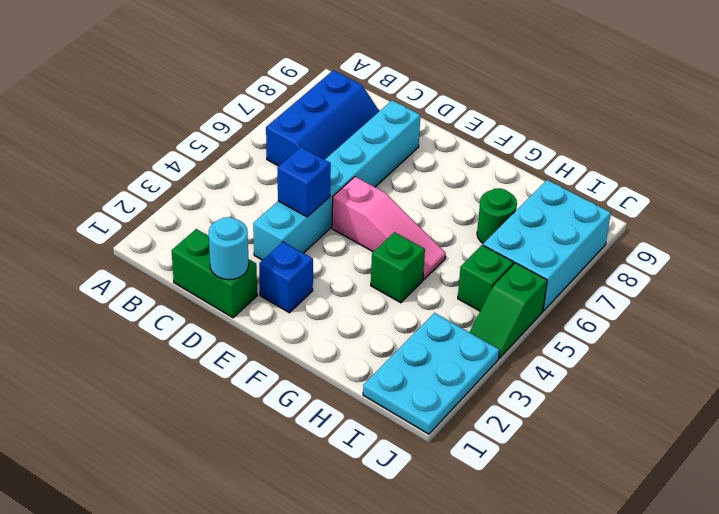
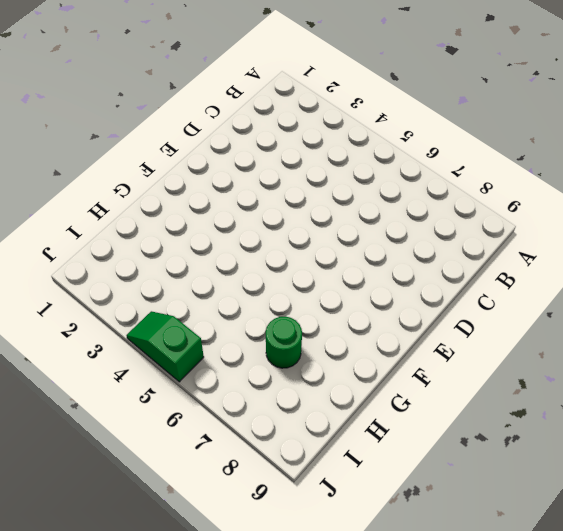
none -> blue 2x3 slope [266,70,379,166]
none -> green 1x2 brick [172,229,257,318]
none -> cyan 1x6 brick [253,100,421,260]

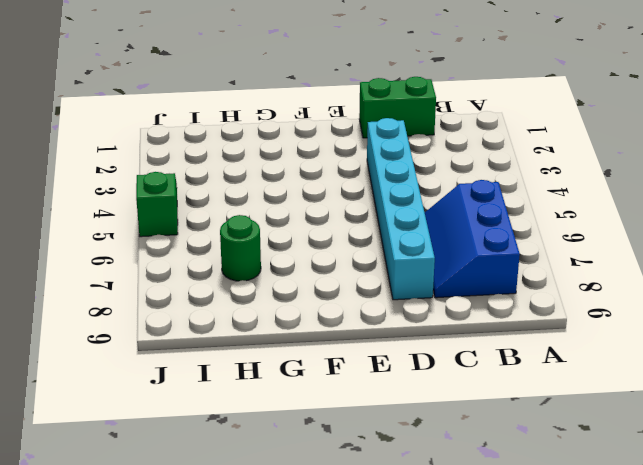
none -> blue 1x1 brick [259,242,313,313]
none -> pink 1x3 slope [332,177,446,280]
none -> green 1x1 brick [371,232,425,303]

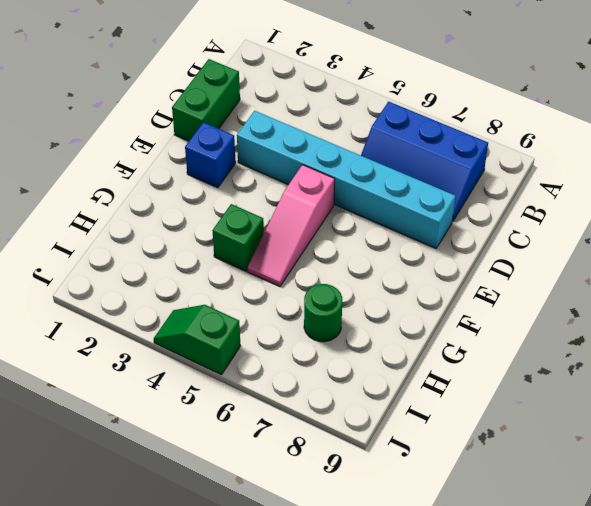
none -> cyan 2x3 plate [363,313,500,434]
none -> green 1x1 brick [458,245,514,311]
none -> cyan 2x3 brick [483,180,611,311]

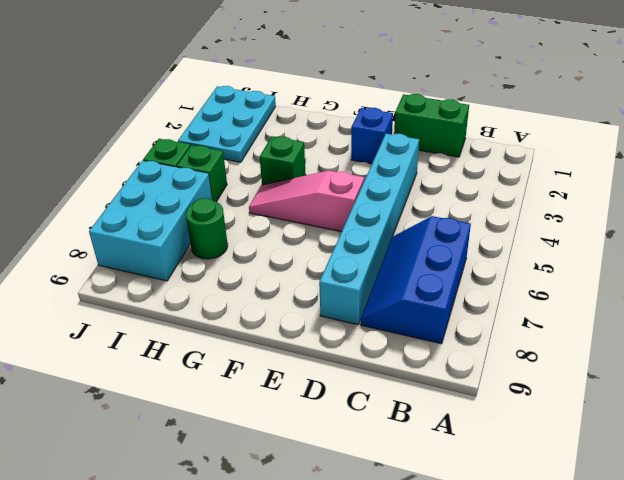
none -> cyan 1x1 round brick [209,217,249,280]
none -> blue 1x1 brick [278,147,331,217]

